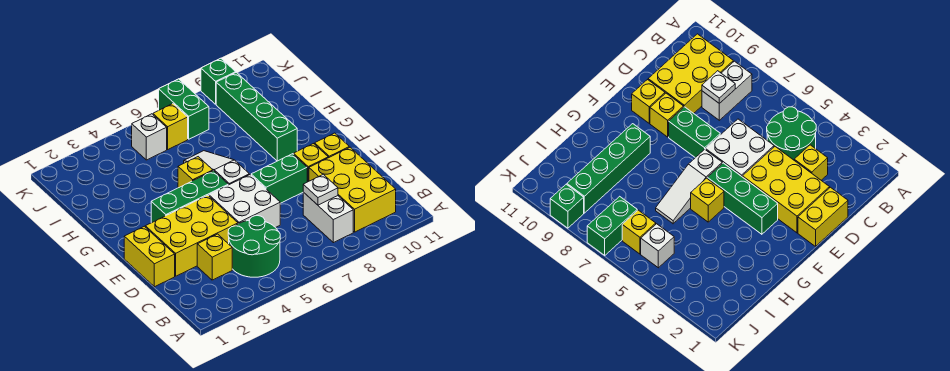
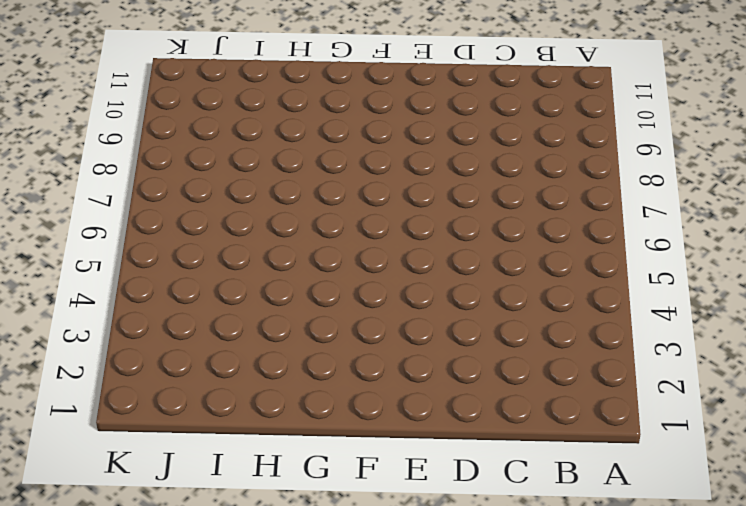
none -> green 2x2 round brick [228,216,280,277]
none -> white 1x2 brick [303,192,353,243]
none -> yellow 2x3 brick [309,147,396,232]

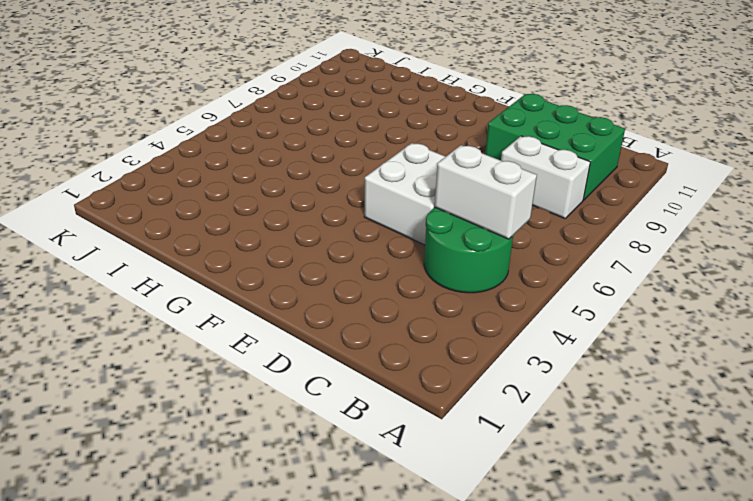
white 1x2 brick [435,145,537,239] -> none
green 2x3 brick [485,94,625,200] -> yellow 2x3 brick [309,147,396,232]
none -> yellow 1x1 brick [197,234,232,280]
none -> yellow 1x2 brick [124,226,175,287]
none -> yellow 2x3 brick [145,195,238,276]

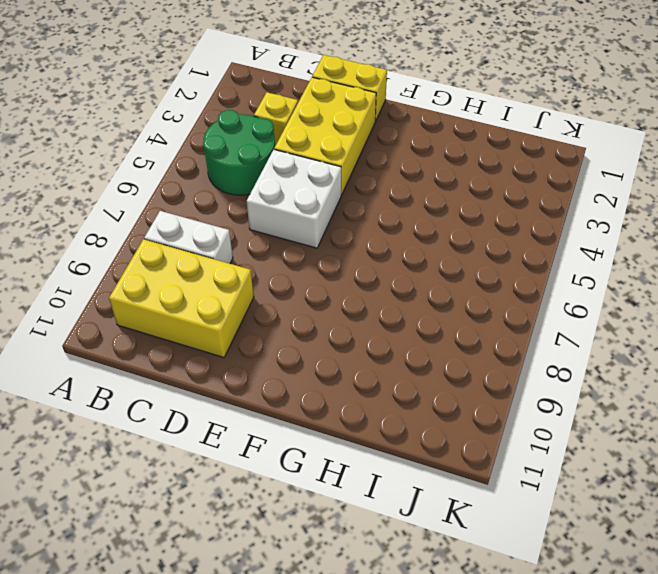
none -> green 1x2 brick [251,154,307,203]
none -> yellow 1x1 brick [294,144,328,182]
none -> yellow 1x1 brick [315,133,349,158]

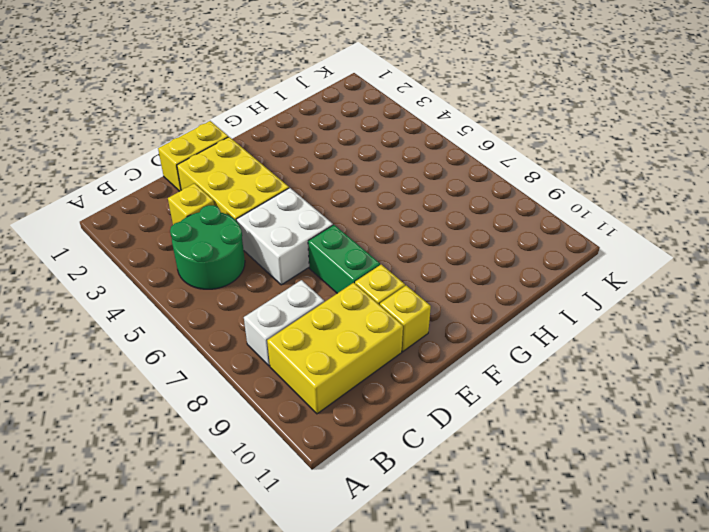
none -> green 1x3 brick [151,171,228,223]
none -> white 1x3 slope [184,151,249,185]
none -> yellow 1x1 brick [178,157,213,188]

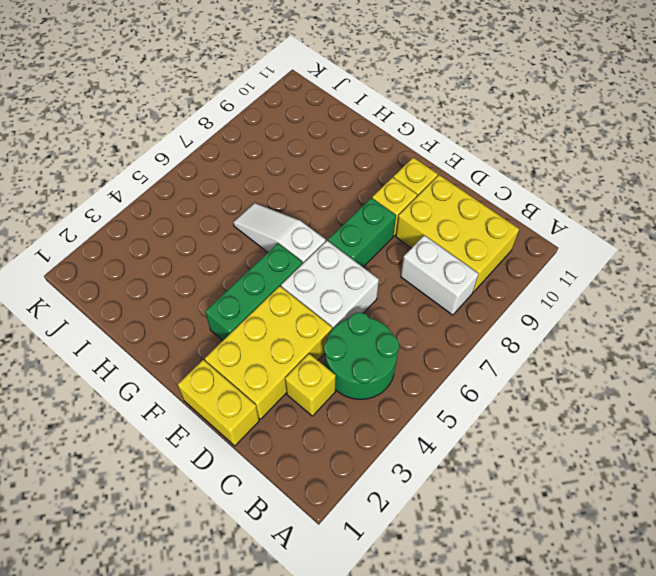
none -> yellow 1x1 brick [178,157,213,188]
none -> green 1x4 brick [216,72,297,161]
none -> white 1x1 brick [132,114,167,160]

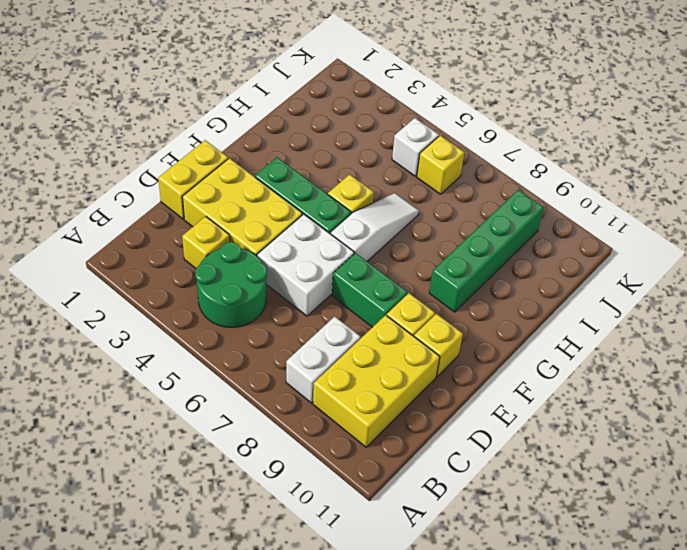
none -> green 1x2 brick [159,79,209,139]
none -> green 1x1 brick [201,58,236,104]
none -> white 1x1 plate [303,174,338,205]

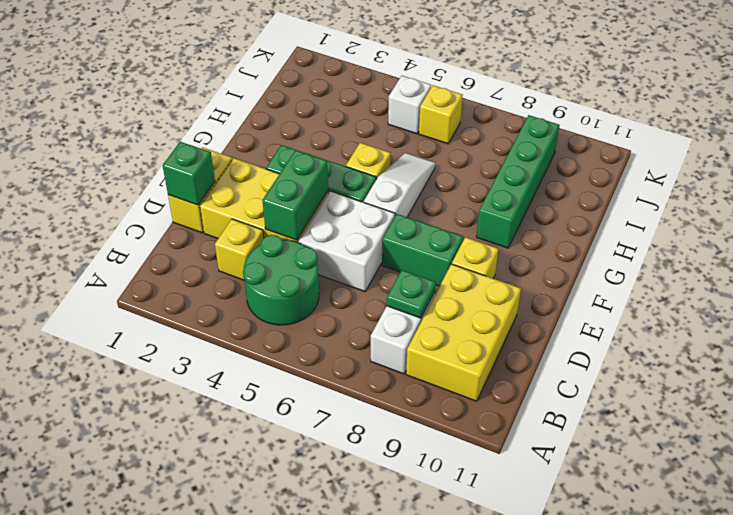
green 1x1 plate [387,270,436,318] -> white 1x1 plate [303,174,338,205]
green 1x1 brick [163,142,215,205] -> green 1x1 brick moved to [201,58,236,104]
green 1x2 brick [262,150,328,240] -> green 1x2 brick moved to [159,79,209,139]
none -> yellow 1x1 brick [315,133,349,158]

